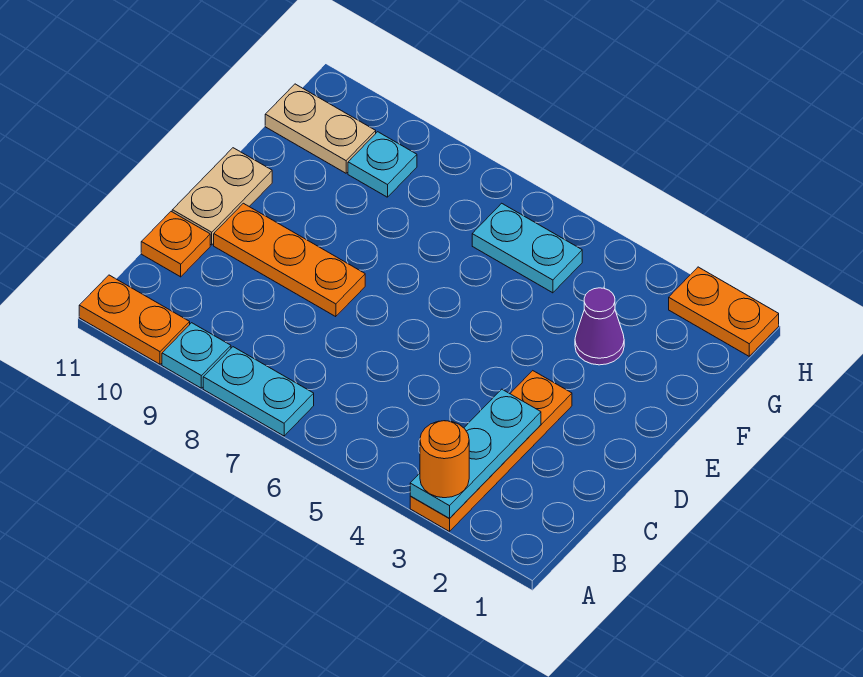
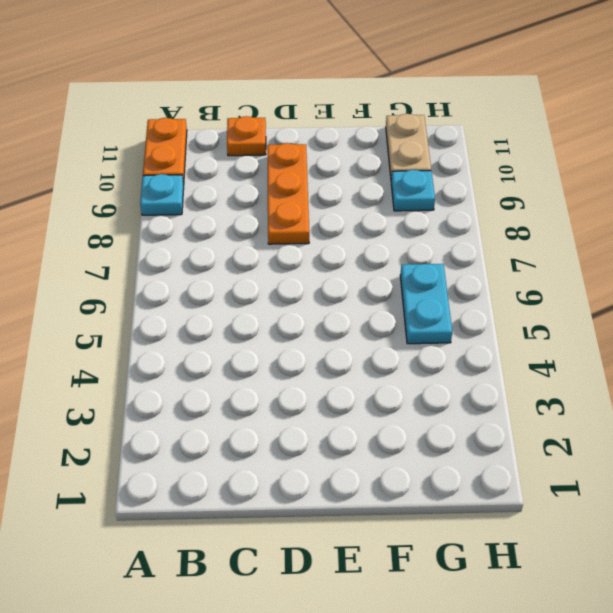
none -> orange 1x4 plate [410,371,572,532]
none -> cyan 1x2 plate [203,347,314,436]
none -> tan 1x2 plate [172,148,272,245]

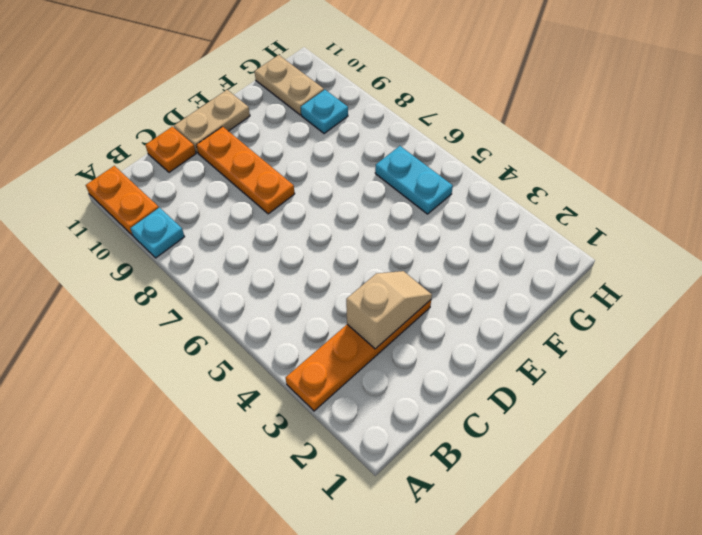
tan 1x2 slope [346,271,432,349] -> cyan 1x3 plate [410,389,541,519]
none -> cyan 1x2 plate [203,347,314,436]
none -> purple 1x1 cone [575,288,624,365]
none -> orange 1x2 plate [669,267,779,356]

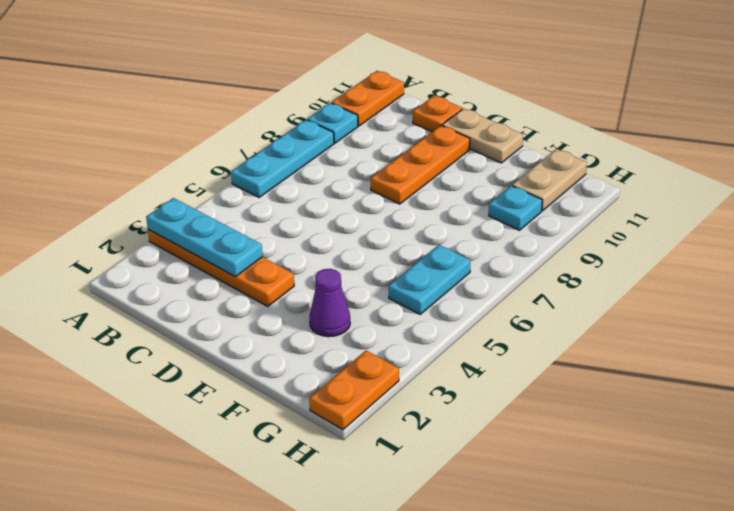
cyan 1x3 plate [231,120,334,197] -> cyan 1x2 plate [203,347,314,436]
none -> orange 1x1 round brick [420,421,469,498]

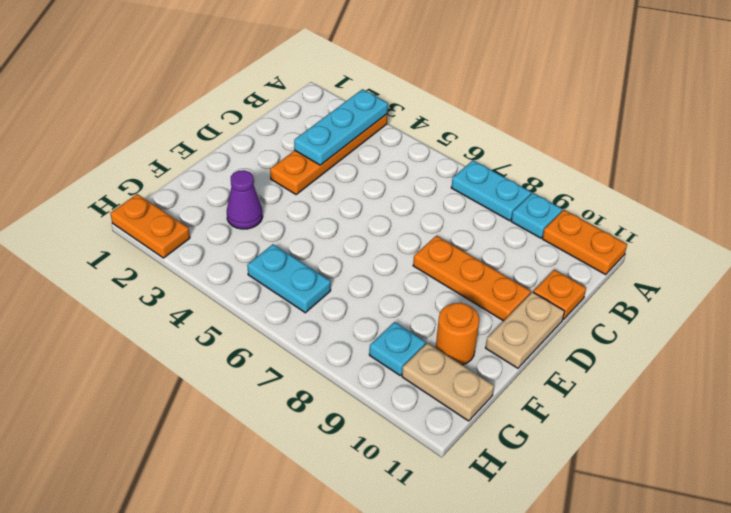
orange 1x1 round brick [436,303,480,365] -> orange 1x1 round brick moved to [420,421,469,498]

